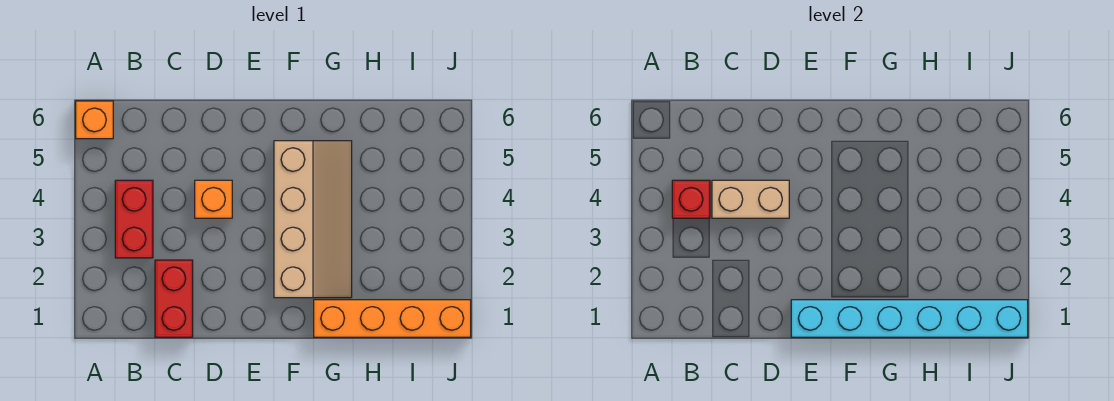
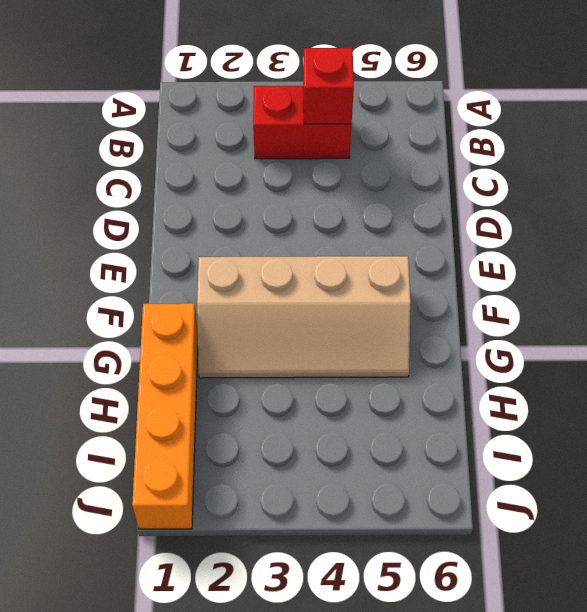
none -> orange 1x1 brick [76,101,113,139]
none -> red 1x2 brick [155,260,193,337]

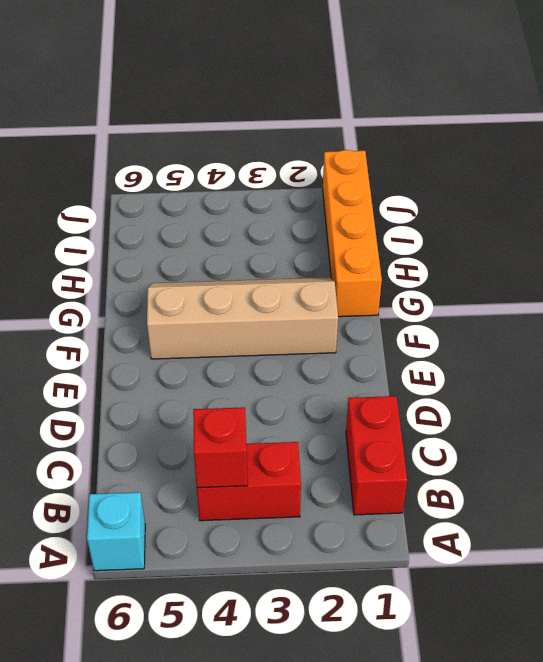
cyan 1x1 brick [87,492,145,571] -> orange 1x1 brick [76,101,113,139]
red 1x2 brick [346,396,407,515] -> red 1x2 brick turned to [155,260,193,337]
none -> orange 1x1 brick [195,180,232,218]
none -> tan 1x2 brick [712,180,789,218]

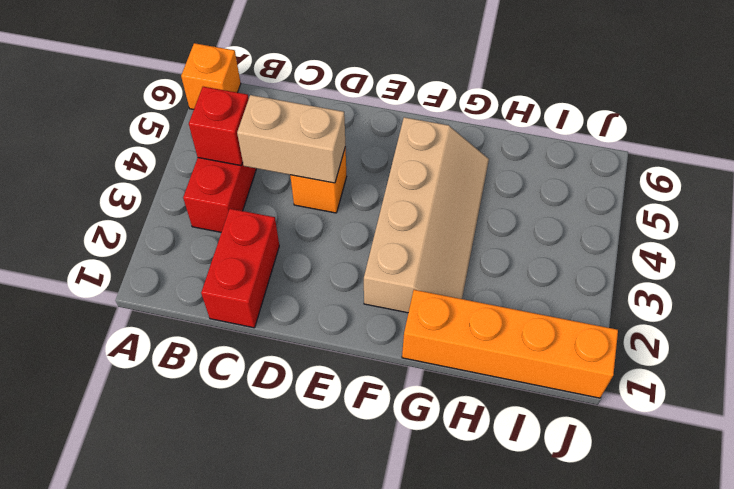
none -> cyan 1x6 brick [791,300,1028,337]

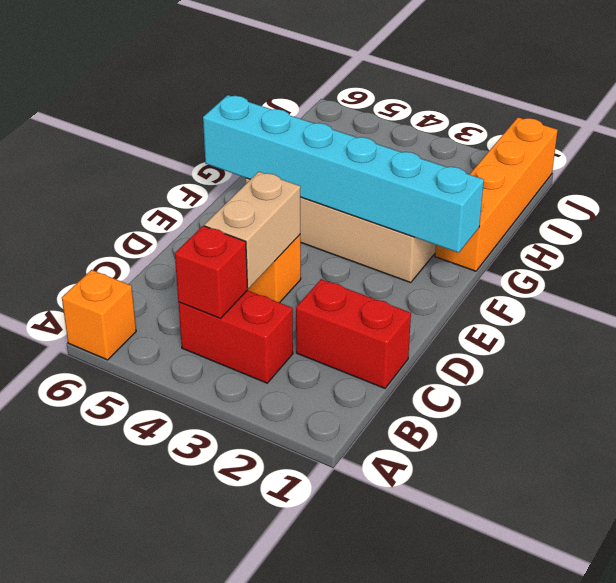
cyan 1x6 brick [203,95,484,253] -> cyan 1x6 brick turned to [791,300,1028,337]

